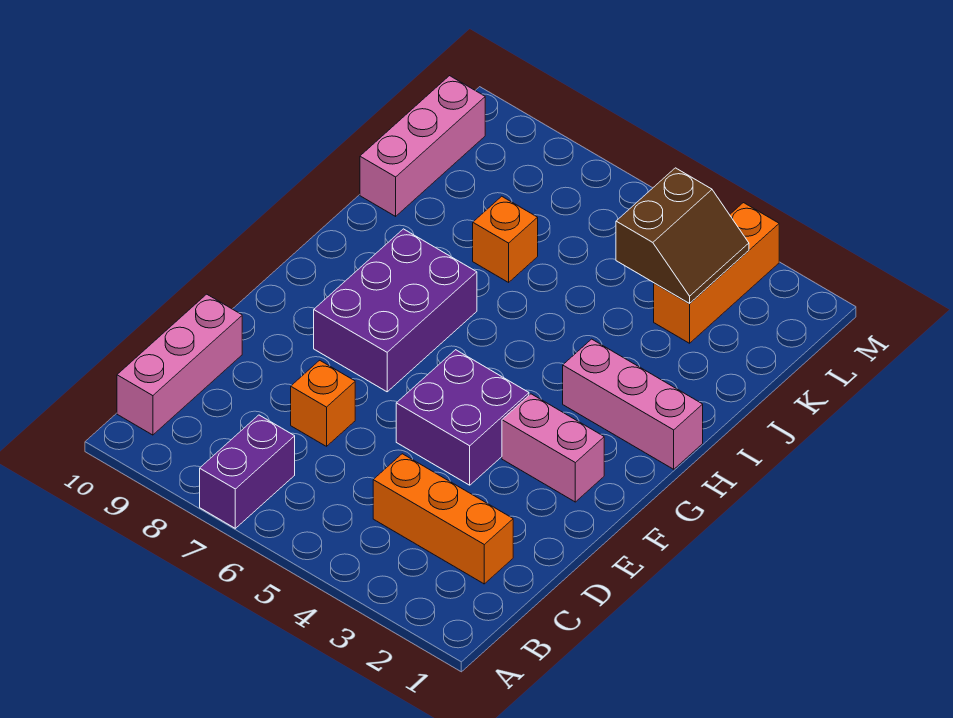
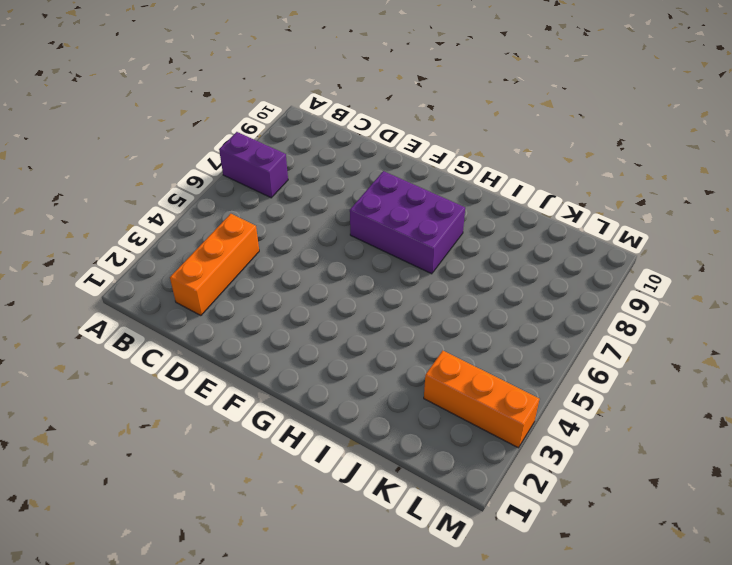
none -> pink 1x3 brick [117,294,242,435]
none -> orange 1x1 brick [291,360,355,446]
none -> purple 2x2 brick [396,350,529,485]

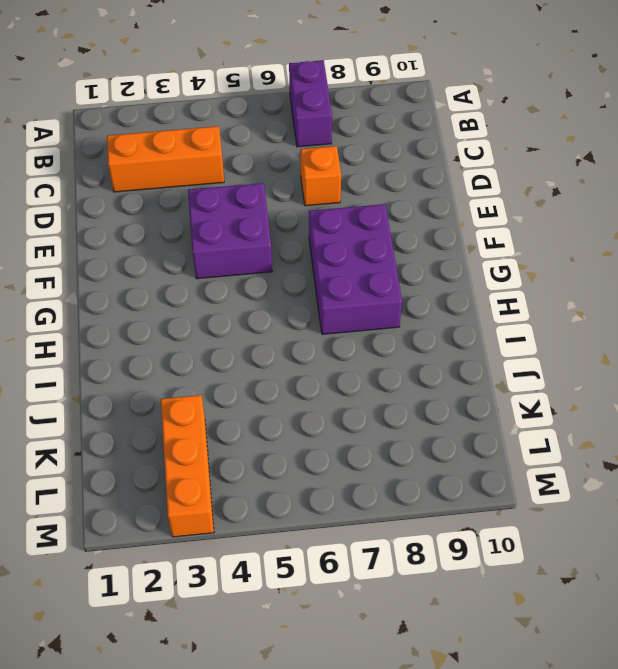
none -> pink 1x3 brick [117,294,242,435]
none -> pink 1x2 brick [502,394,604,502]
none -> pink 1x3 brick [563,339,703,469]

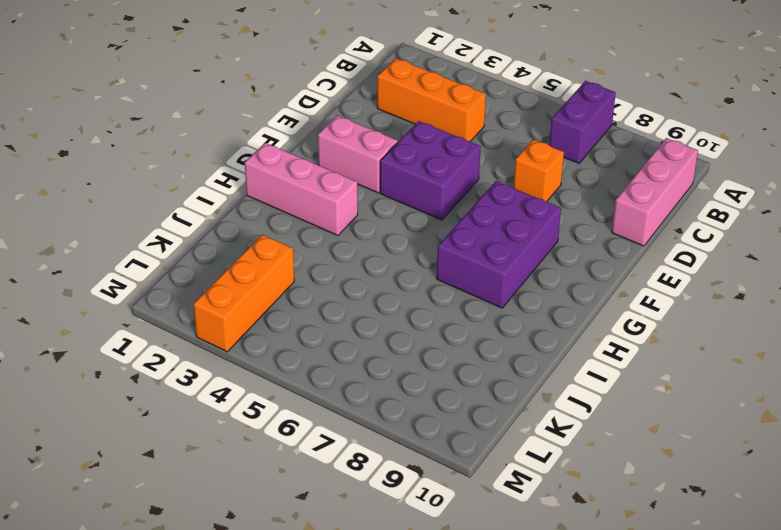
none -> orange 1x1 brick [473,196,538,282]
none -> pink 1x3 brick [360,76,485,216]
none -> brown 2x2 slope [616,168,749,304]

